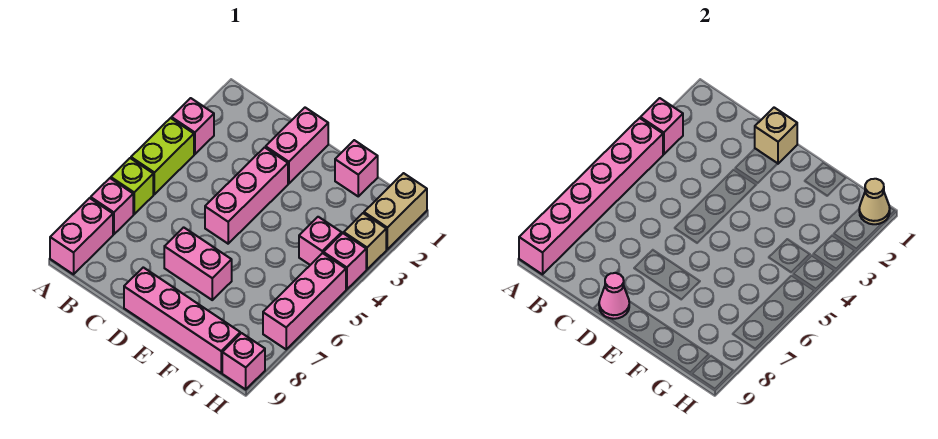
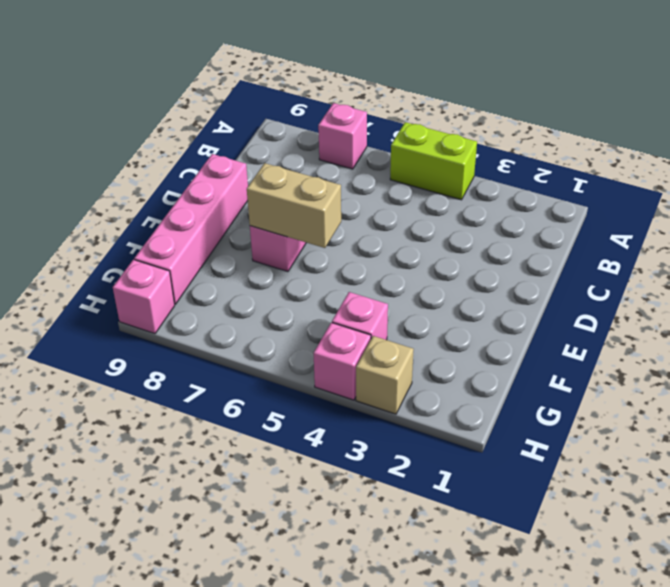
tan 1x2 brick [247,163,341,248] -> tan 1x2 brick moved to [364,173,427,249]
none -> pink 1x1 brick [171,98,214,154]
none -> lime 1x1 brick [111,158,153,214]
none -> pink 1x2 brick [50,198,113,274]

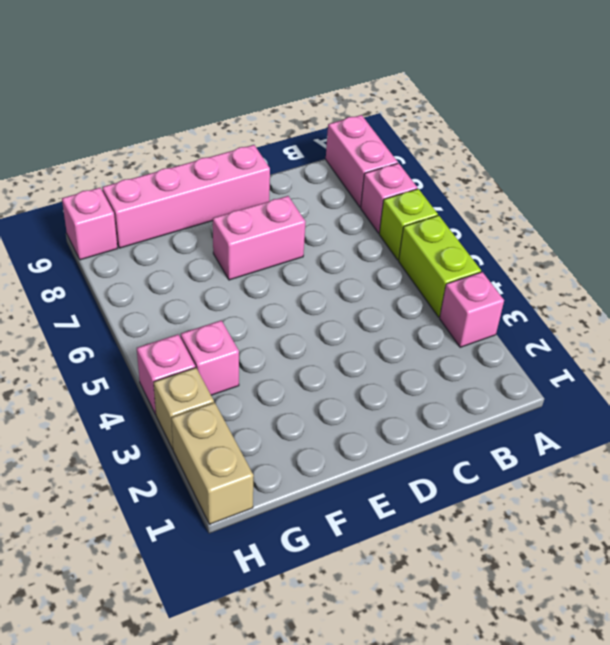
none -> pink 1x2 brick [266,108,328,184]
none -> pink 1x3 brick [205,147,288,244]
none -> pink 1x1 brick [335,140,378,196]

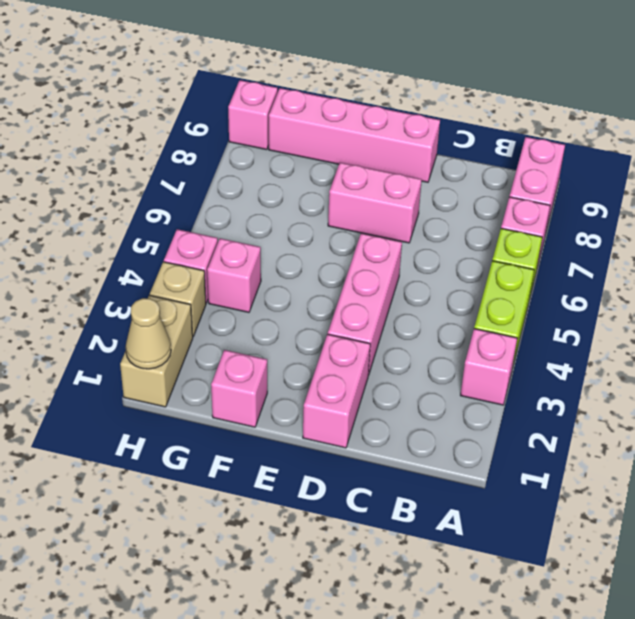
none -> pink 1x3 brick [263,253,346,349]
none -> pink 1x1 brick [640,98,683,154]
none -> pink 1x6 brick [519,118,663,274]

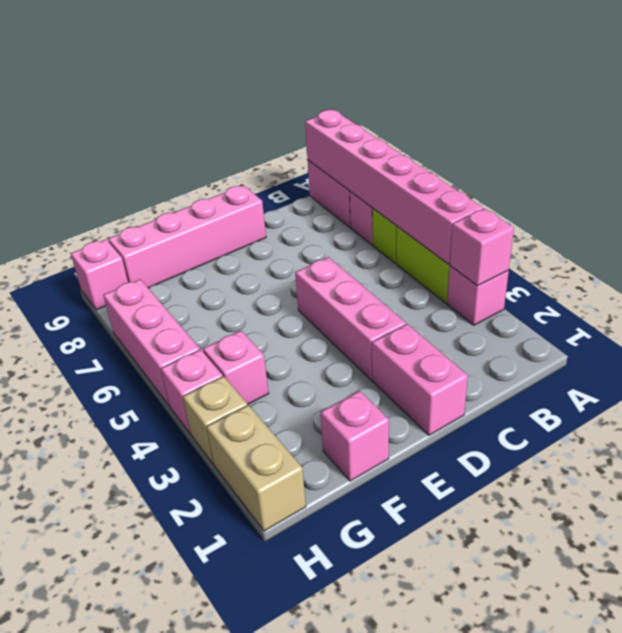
none -> pink 1x2 brick [164,227,232,300]
none -> tan 1x1 brick [755,108,797,164]
none -> pink 1x1 cone [599,273,629,319]

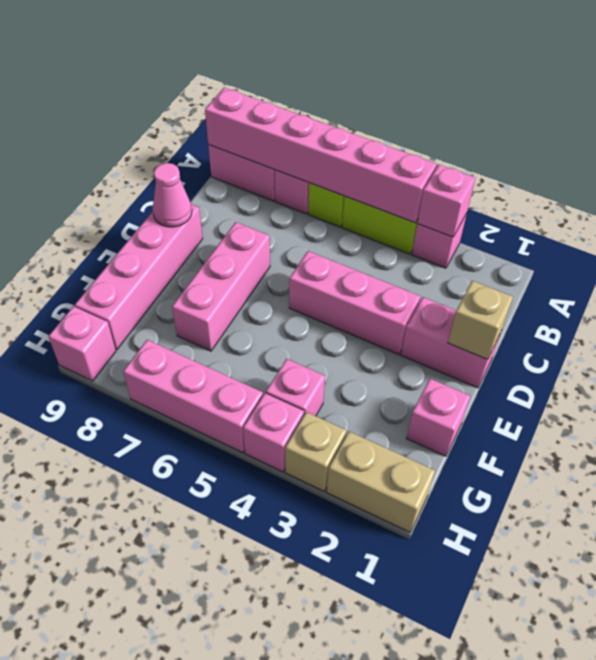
pink 1x3 brick [172,222,270,351] -> pink 1x2 brick [164,227,232,300]
none -> tan 1x1 cone [859,179,890,224]

